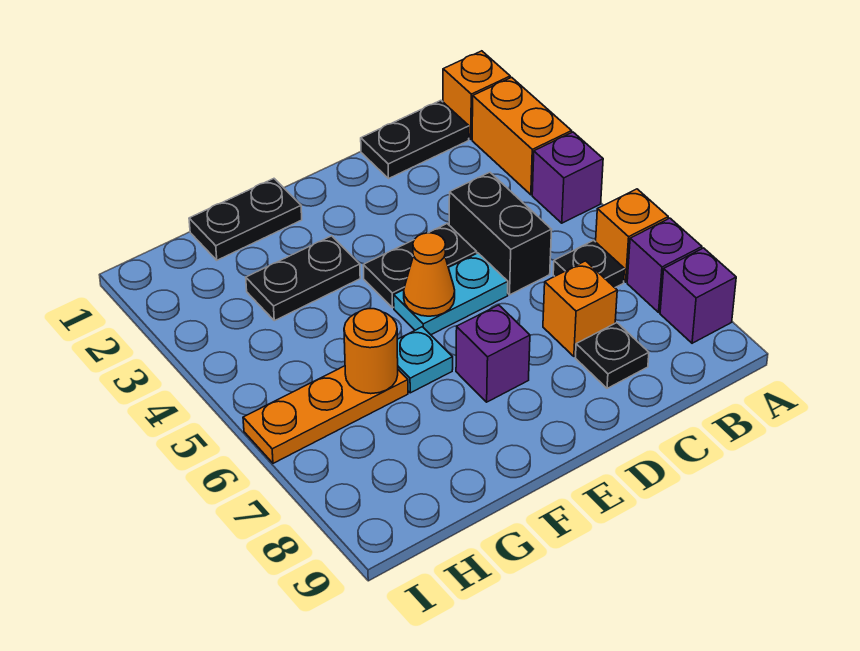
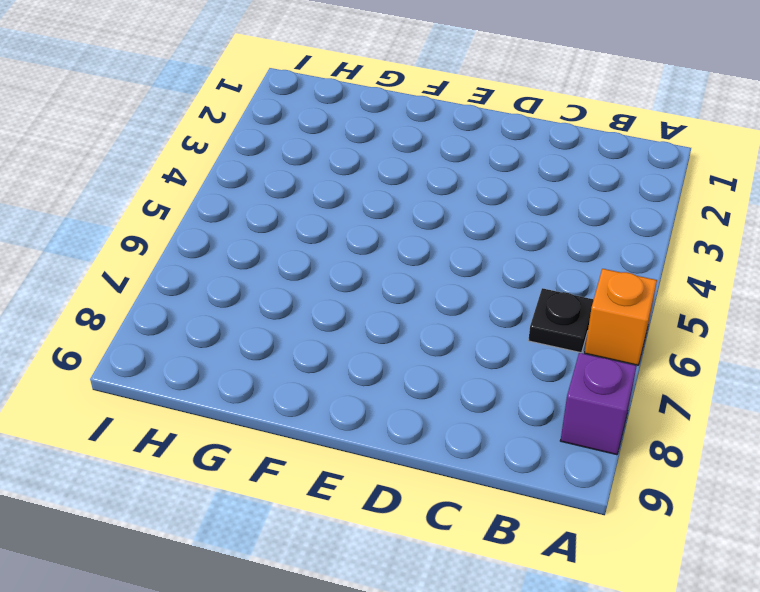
none -> orange 1x1 brick [443,51,510,139]
none -> orange 1x2 brick [472,77,572,195]
none -> purple 1x1 brick [532,132,603,223]

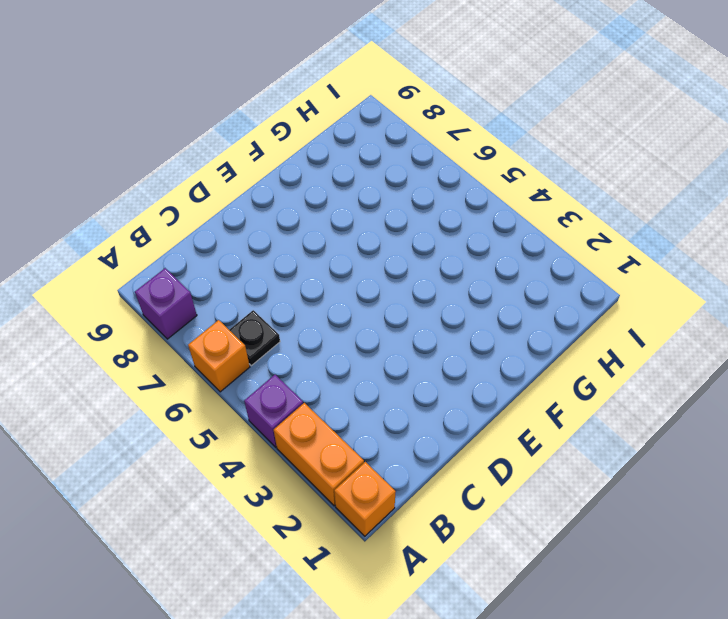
none -> purple 1x1 brick [627,218,702,312]
none -> black 1x2 plate [361,100,469,179]
none -> black 1x2 brick [449,172,552,295]

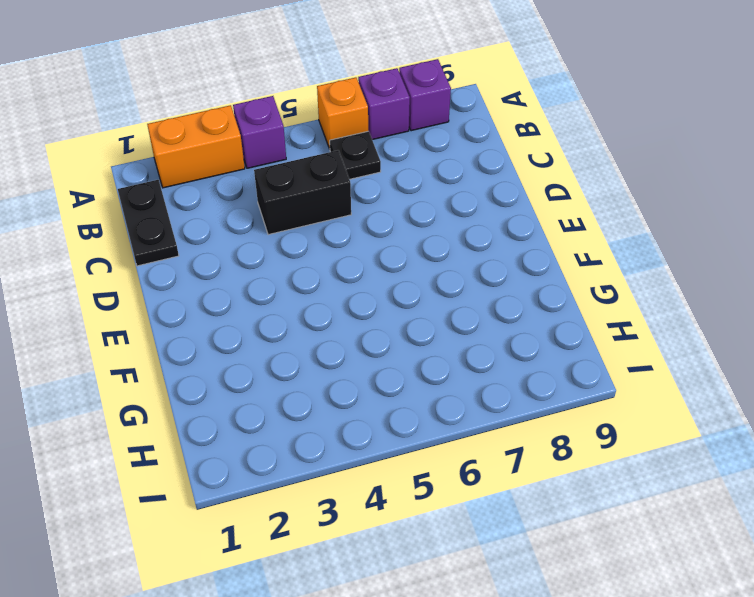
none -> orange 1x1 brick [443,51,510,139]
none -> orange 1x1 brick [543,261,617,357]
none -> black 1x1 plate [575,323,649,388]

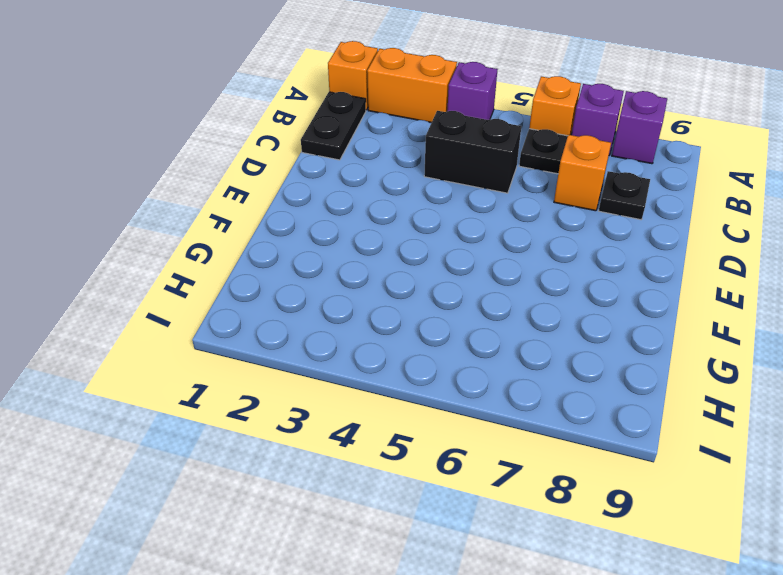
none -> black 1x2 plate [363,224,477,308]
none -> cyan 1x2 plate [394,253,508,335]
none -> purple 1x1 brick [456,305,530,402]

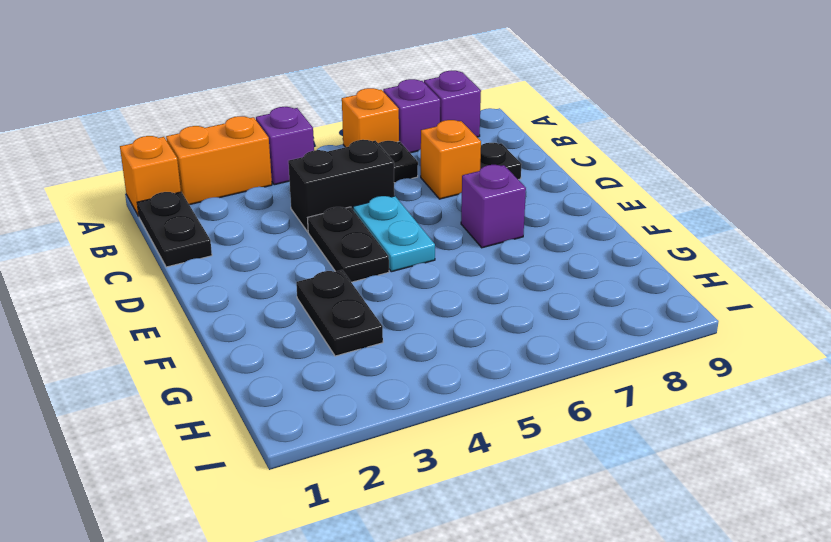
none -> black 1x2 plate [189,179,302,260]
none -> cyan 1x1 plate [397,327,453,393]
none -> orange 1x3 plate [243,366,408,463]

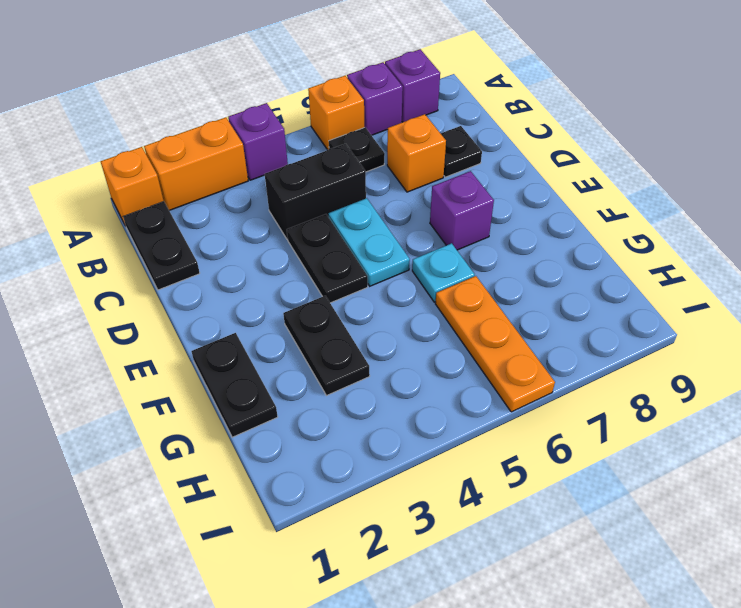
none -> orange 1x1 cone [404,233,455,316]
none -> orange 1x1 round brick [344,309,398,394]

